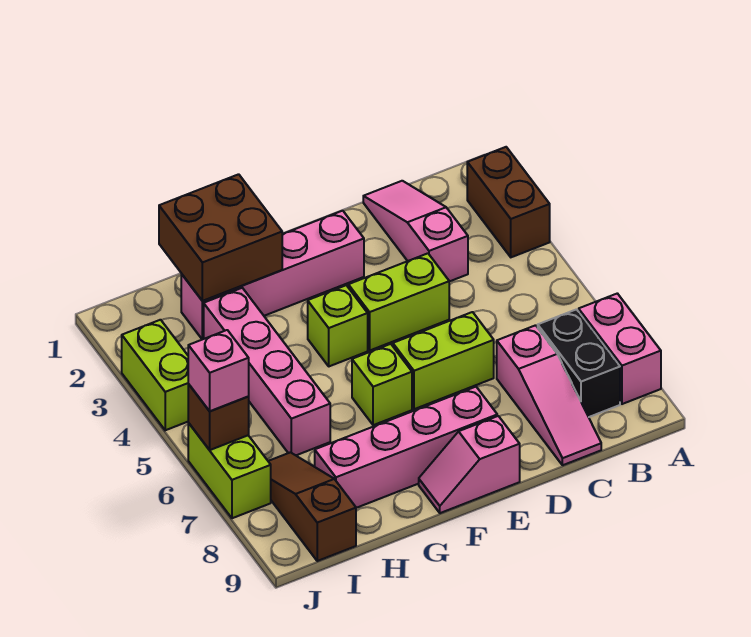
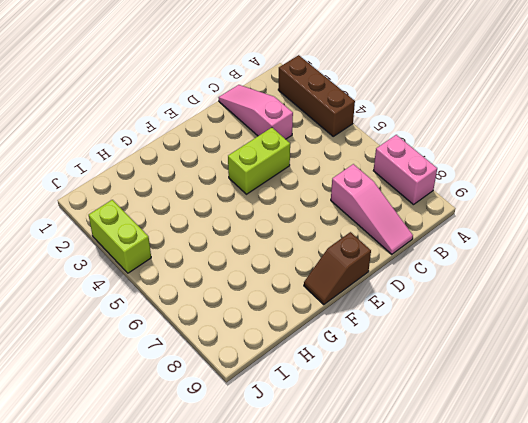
brown 1x3 brick [278,55,355,136] -> brown 1x2 brick [467,147,550,257]
brown 1x2 slope [304,232,371,305] -> pink 1x2 slope [419,416,520,513]
none -> black 1x2 brick [538,309,620,417]
none -> lime 1x2 brick [393,312,494,409]
none -> pink 1x4 brick [181,211,364,339]

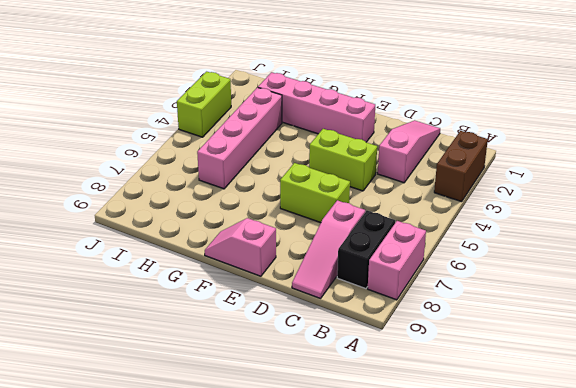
none -> pink 1x4 brick [315,387,497,508]
none -> lime 1x1 brick [308,285,368,366]
none -> lime 1x1 brick [352,344,412,425]

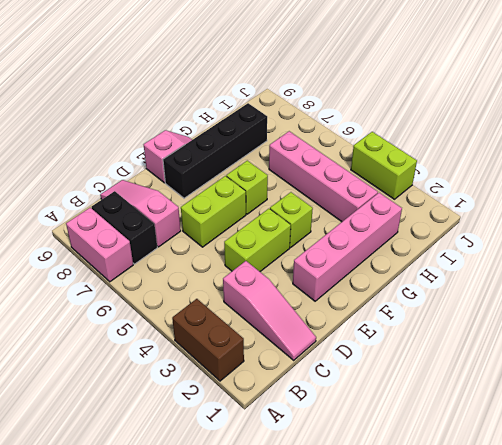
black 1x4 brick [163,103,267,198] -> pink 1x4 brick [315,387,497,508]
none -> brown 1x3 slope [268,452,356,561]
none -> lime 1x2 brick [188,423,271,518]
none -> brown 2x2 brick [159,174,282,301]

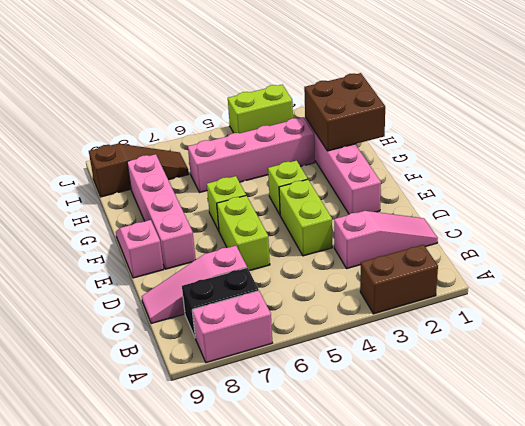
none -> lime 1x2 brick [188,423,271,518]
none -> brown 1x1 brick [188,384,249,450]
none -> pink 1x1 brick [188,330,249,411]

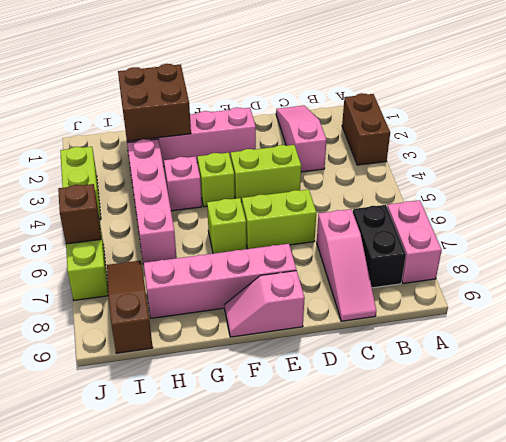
pink 1x1 brick [164,156,202,211] -> pink 1x1 brick moved to [188,330,249,411]

